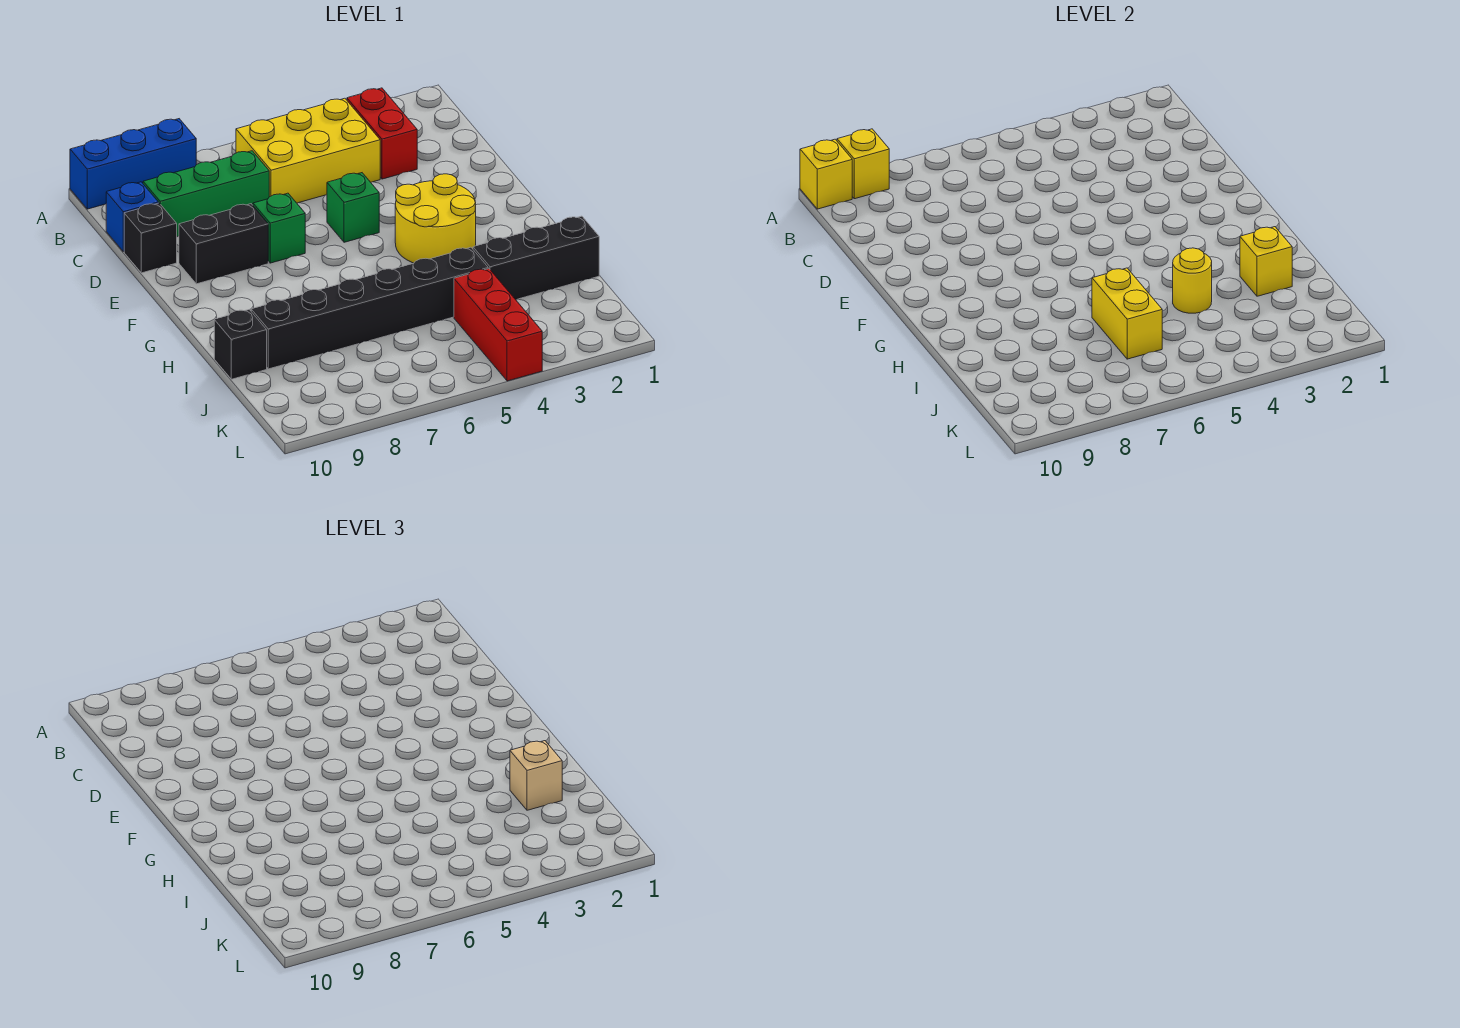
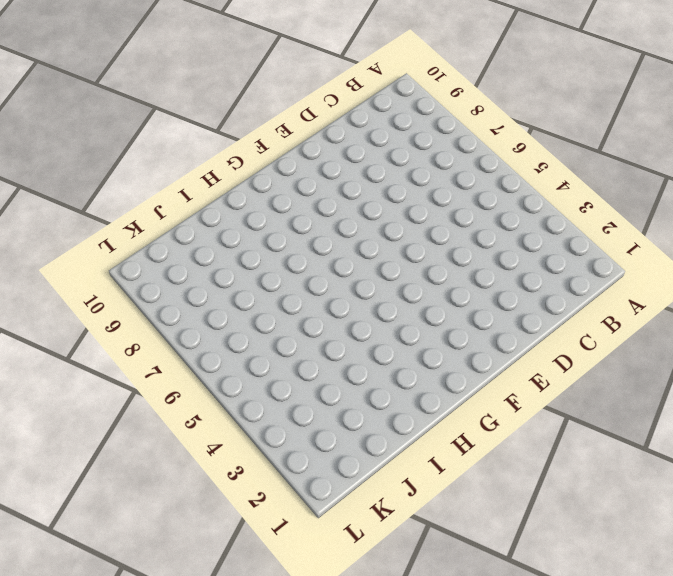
none -> blue 1x3 brick [70,119,196,209]
none -> red 1x2 brick [347,88,417,179]
none -> yellow 2x3 brick [236,98,380,203]

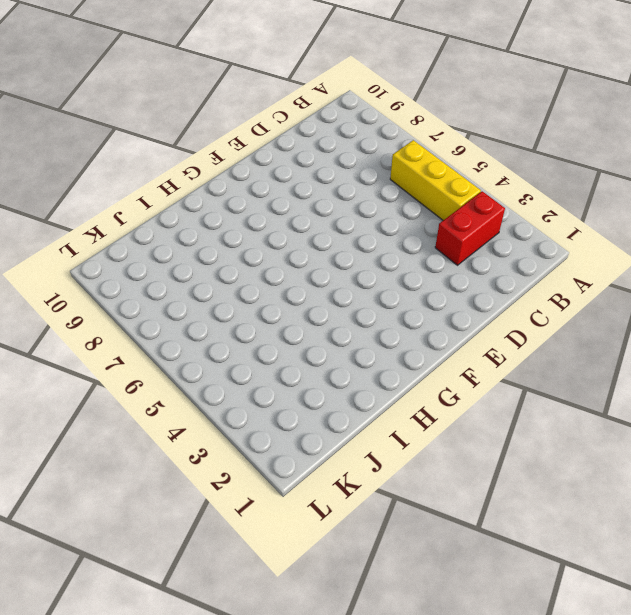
yellow 1x3 brick [390,140,481,220] -> yellow 2x3 brick [236,98,380,203]
none -> blue 1x3 brick [70,119,196,209]
none -> green 1x3 brick [143,151,269,237]
none -> blue 1x1 brick [106,182,159,252]

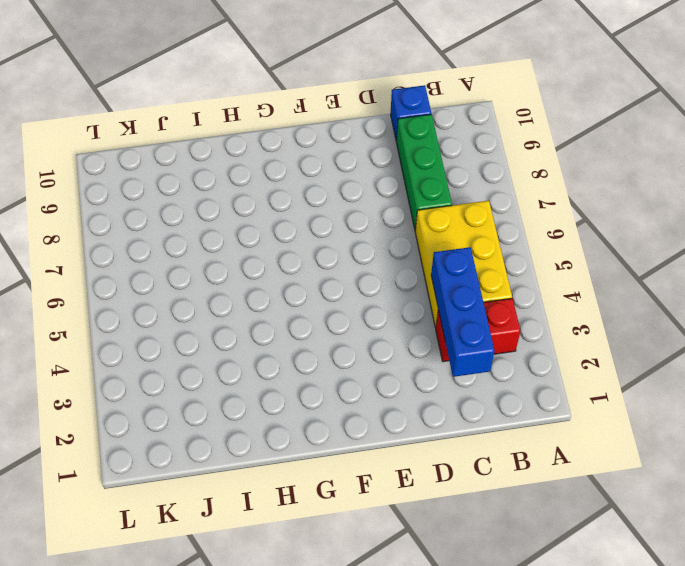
blue 1x3 brick [431,247,494,377] -> blue 1x3 brick moved to [70,119,196,209]
none -> black 1x1 brick [124,203,177,273]
none -> green 1x1 brick [327,173,379,242]
none -> green 1x1 brick [253,193,305,263]

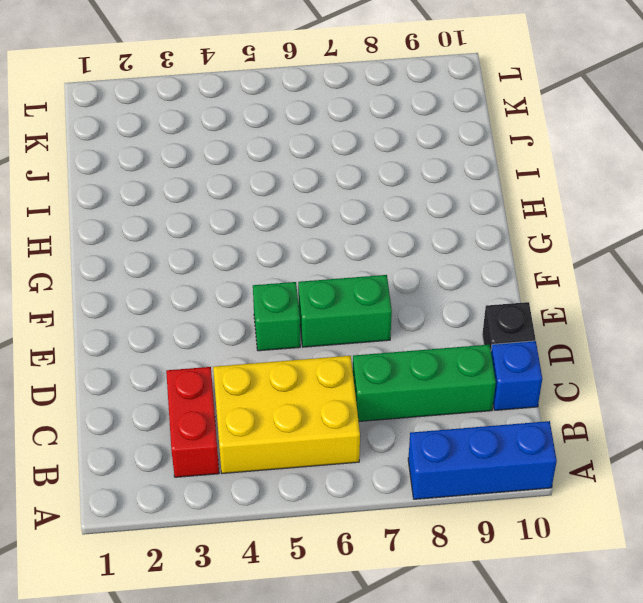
green 1x2 brick [298,275,392,347] -> green 1x1 brick [253,193,305,263]
none -> black 1x2 brick [179,204,268,284]
none -> yellow 2x2 round brick [395,174,476,263]
none -> black 1x3 brick [473,216,599,300]

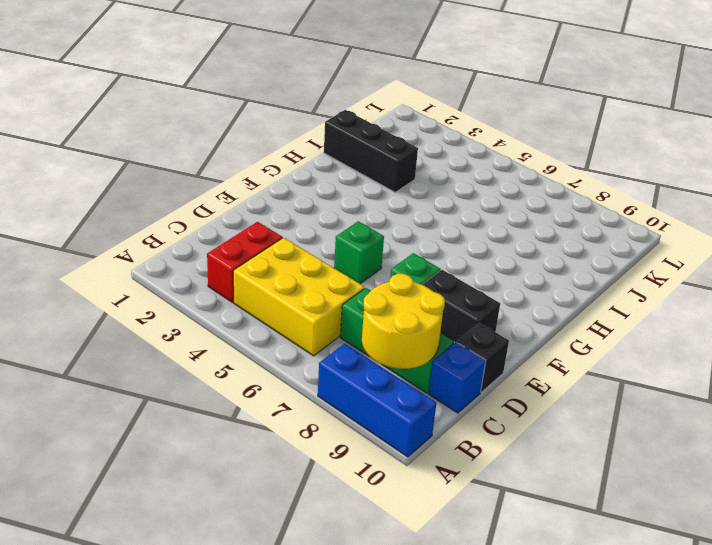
yellow 2x2 round brick [362,274,445,369] -> yellow 2x2 round brick moved to [395,174,476,263]
none -> black 1x6 brick [251,247,488,369]
none -> black 1x1 brick [214,309,267,379]
none -> red 1x3 brick [454,269,542,381]

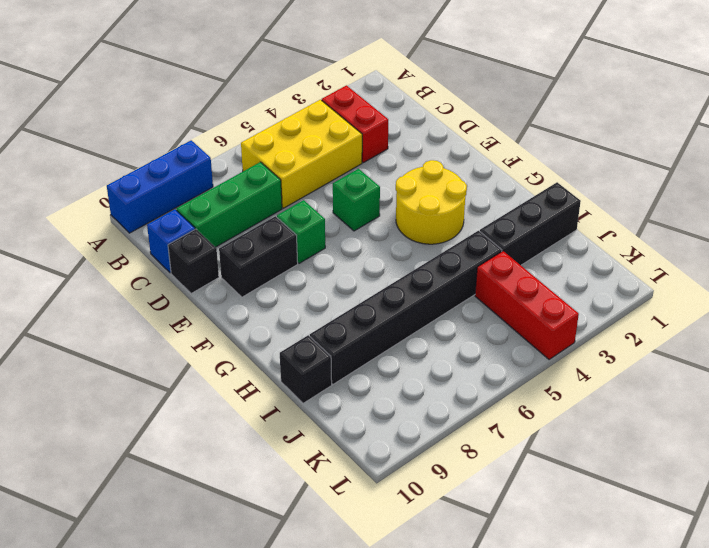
none -> yellow 1x1 brick [837,129,889,199]
none -> yellow 1x1 brick [800,139,852,209]
none -> yellow 1x1 brick [1240,227,1292,296]

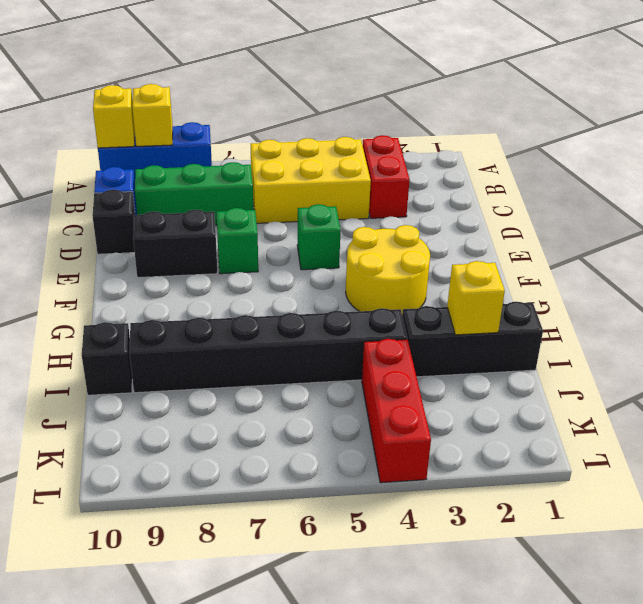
none -> yellow 1x1 round brick [1173,248,1212,313]
none -> yellow 1x2 brick [1092,268,1162,359]
none -> tan 1x1 brick [510,741,562,810]

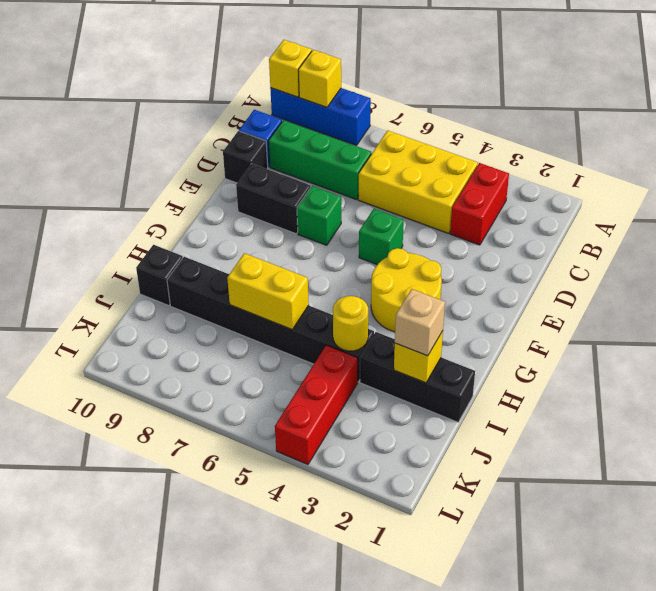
yellow 1x2 brick [227,253,309,330] -> yellow 1x2 brick turned to [1092,268,1162,359]

